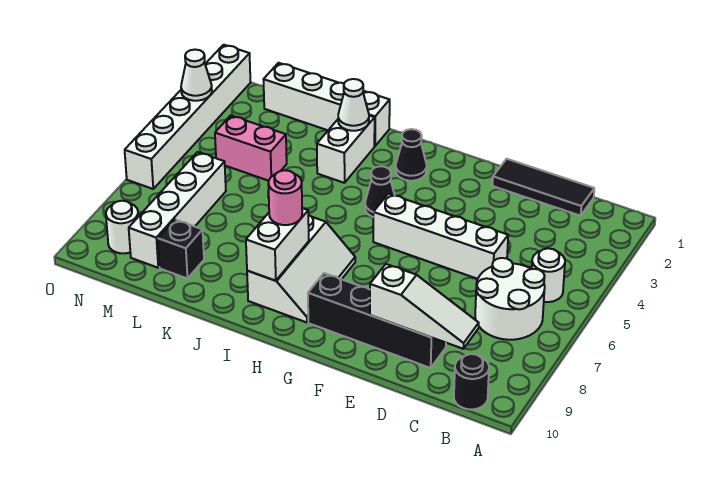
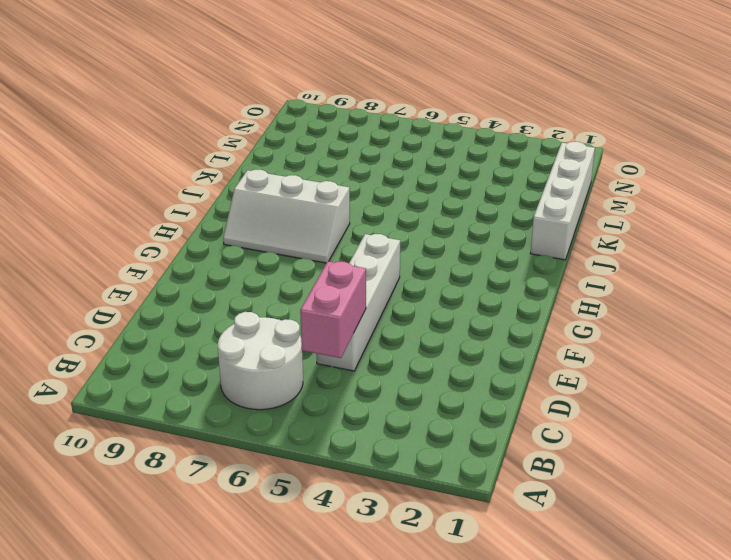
pink 1x2 brick [300,261,366,358] -> pink 1x2 brick moved to [215,115,287,181]
none -> white 1x1 round brick [532,248,565,302]
none -> black 1x1 round brick [454,354,489,409]
none -> black 1x3 tile [493,159,594,216]

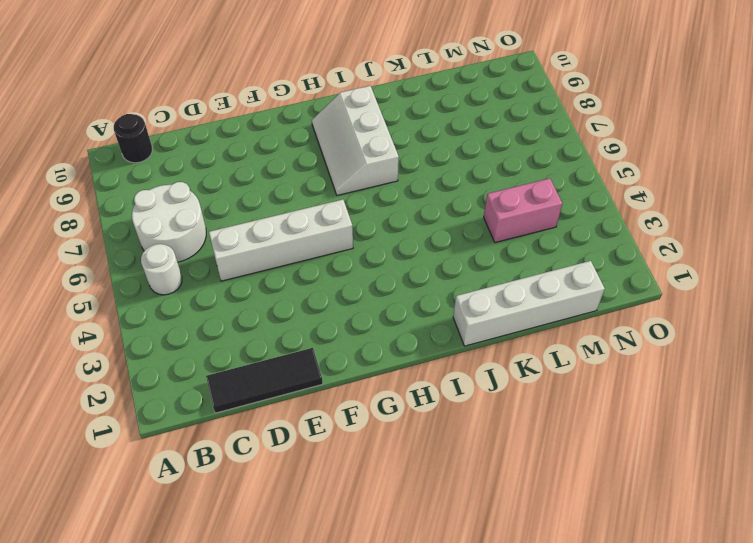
none -> black 1x4 brick [308,273,446,368]
none -> black 1x1 cone [396,129,427,181]
none -> black 1x1 cone [365,166,395,217]

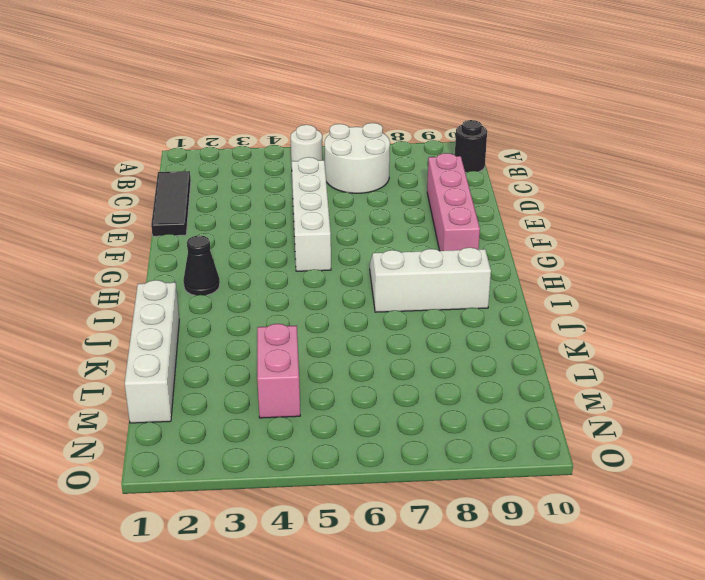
pink 1x4 brick [427,153,480,251] -> black 1x4 brick [308,273,446,368]
none -> black 1x1 cone [365,166,395,217]
none -> white 1x2 brick [317,116,375,183]
none -> black 1x1 brick [158,220,204,279]

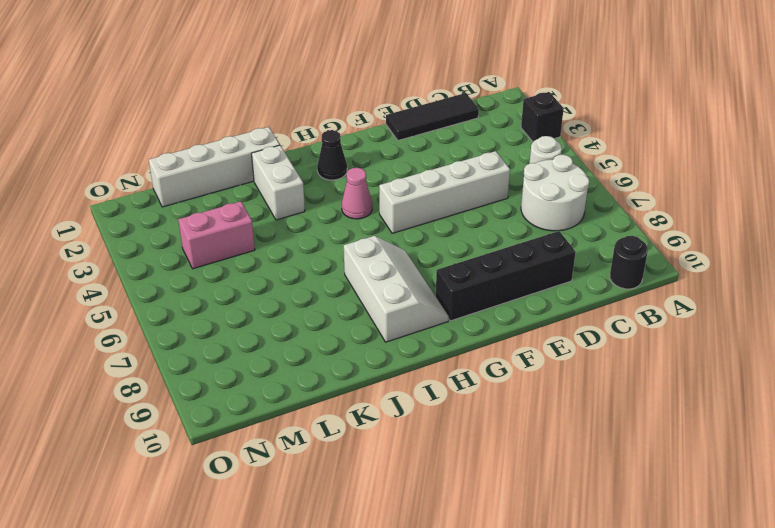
black 1x1 brick [521,92,564,142] -> black 1x1 brick moved to [158,220,204,279]
pink 1x1 cone [342,168,372,219] -> black 1x1 cone [365,166,395,217]
none -> white 1x4 brick [129,152,226,268]
none -> white 1x1 round brick [106,201,138,253]
none -> white 1x6 brick [125,45,251,189]

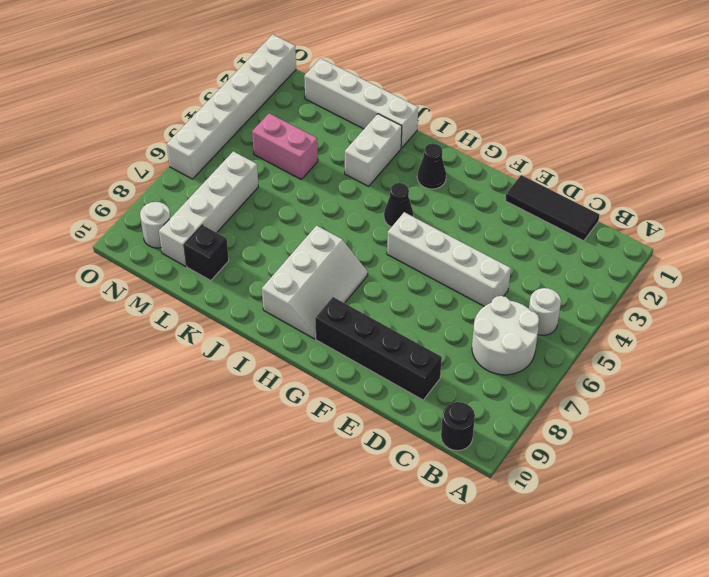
none -> white 1x3 slope [370,264,479,349]
none -> white 1x2 brick [246,208,309,281]
none -> white 1x1 cone [338,79,369,131]

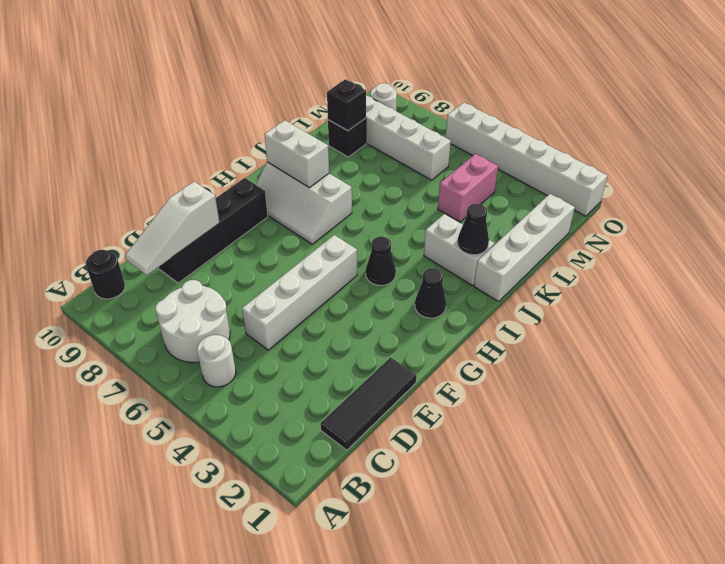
black 1x1 cone [457,204,489,255] -> white 1x1 cone [338,79,369,131]
black 1x1 brick [327,79,366,131] -> none
none -> white 1x1 cone [181,50,212,101]
none -> pink 1x1 round brick [268,170,302,225]

